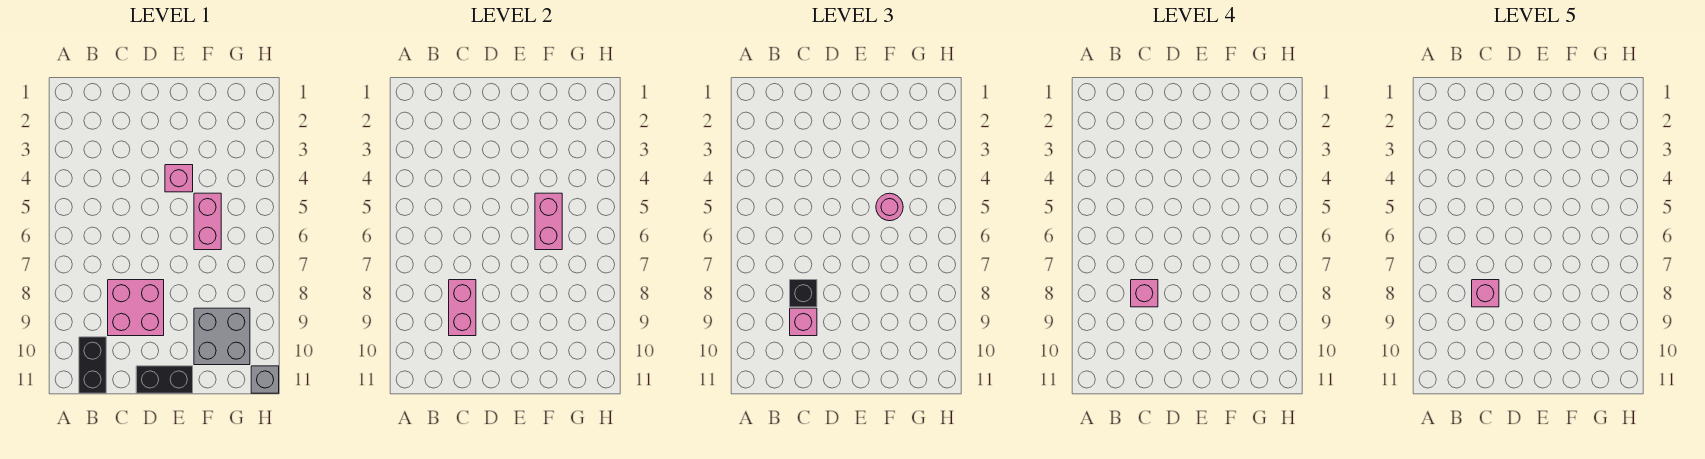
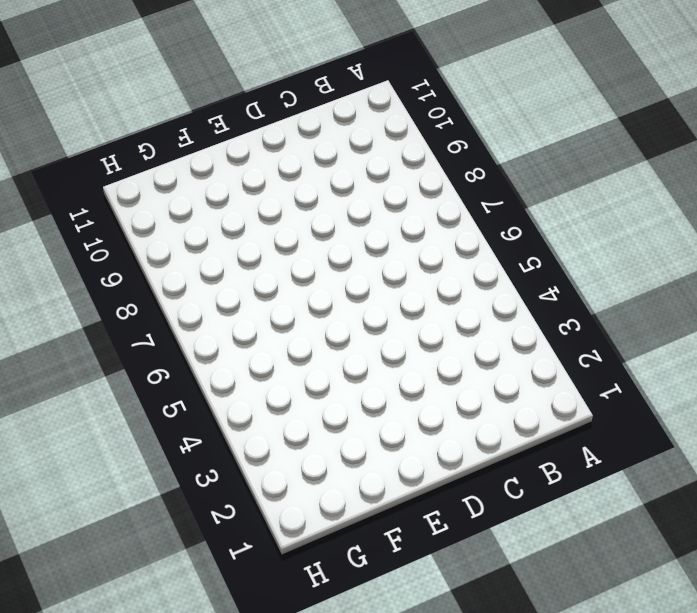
none -> black 1x2 brick [79,337,106,393]
none -> pink 2x2 brick [108,280,164,336]
none -> black 1x2 brick [136,366,193,393]

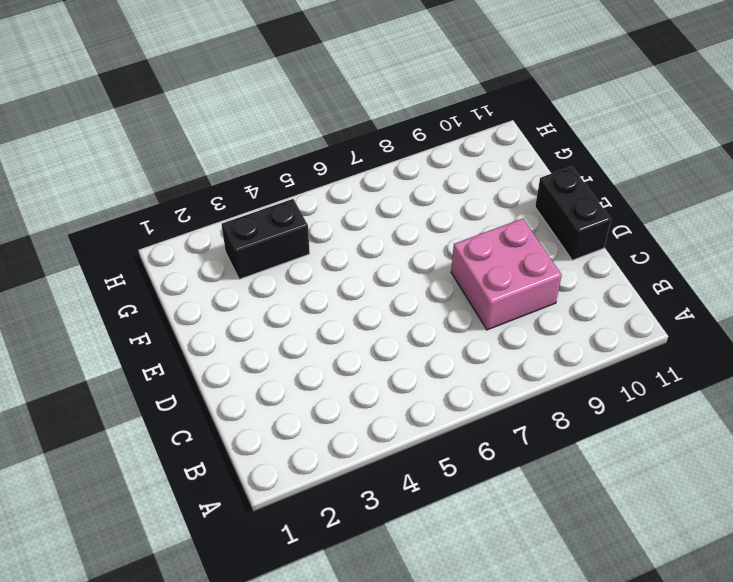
black 1x2 brick [222,199,310,279] -> black 1x2 brick moved to [79,337,106,393]
none -> pink 1x1 brick [165,165,193,192]
none -> pink 1x2 brick [194,193,221,250]
none -> grey 2x2 brick [194,308,250,365]

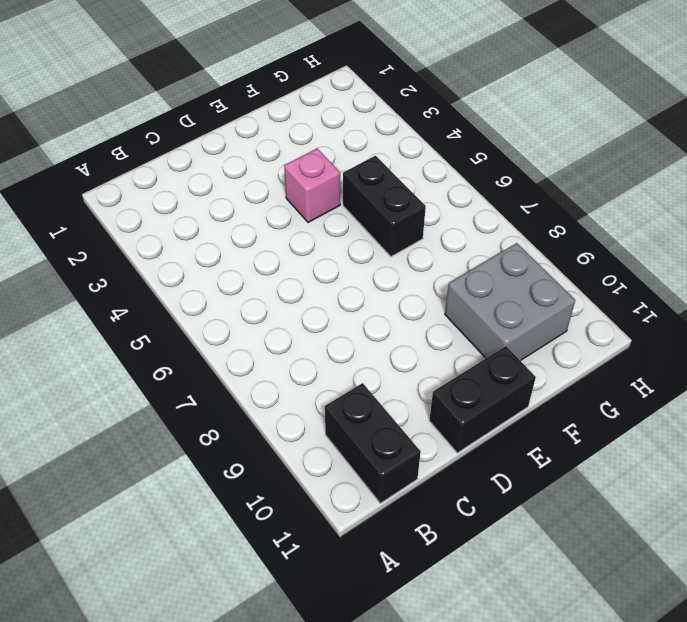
black 1x2 brick [343,156,426,257] -> pink 1x2 brick [194,193,221,250]
none -> pink 2x2 brick [108,280,164,336]
none -> grey 1x1 brick [251,366,279,393]
none -> pink 1x2 brick [449,280,476,336]

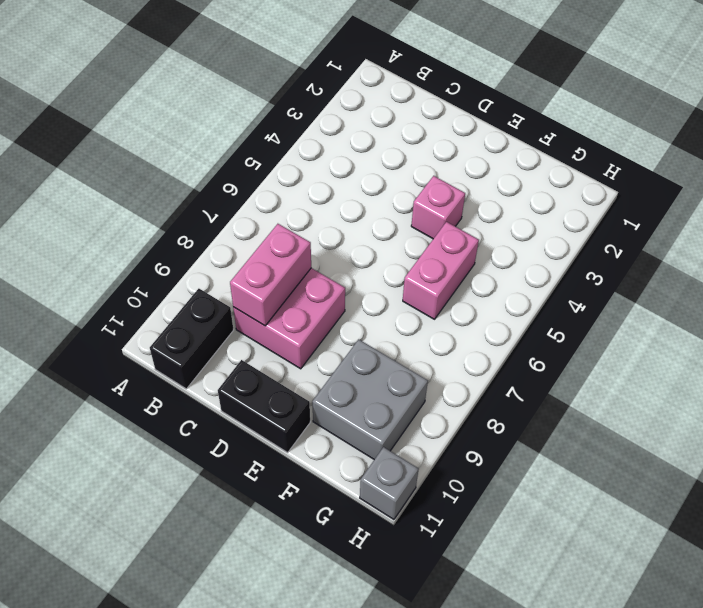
none -> pink 1x2 brick [535,193,562,250]
none -> black 1x1 brick [790,280,817,307]
none -> pink 1x1 brick [790,308,817,336]

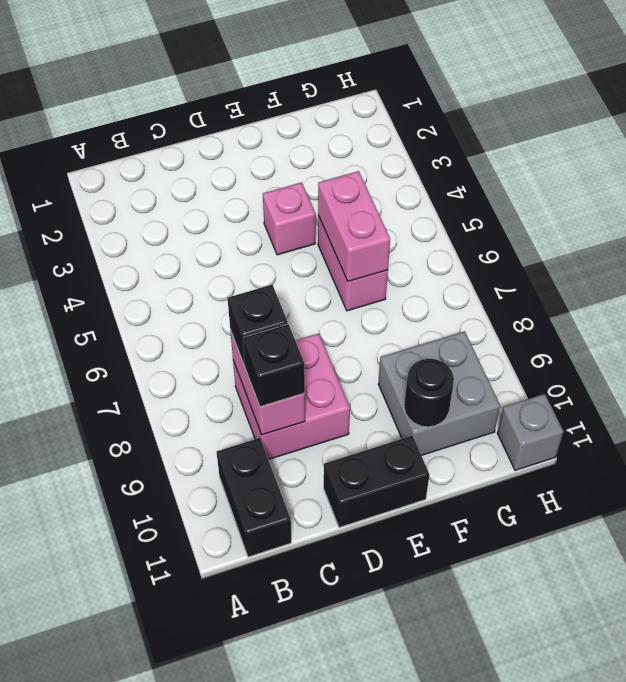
black 1x1 brick [243,324,305,407] -> pink 1x1 brick [790,308,817,336]
black 1x1 round brick [404,359,454,427] -> none
none -> pink 1x1 round brick [876,193,903,221]
none -> pink 1x1 brick [1131,280,1158,307]
none -> pink 1x1 brick [1472,280,1499,307]

